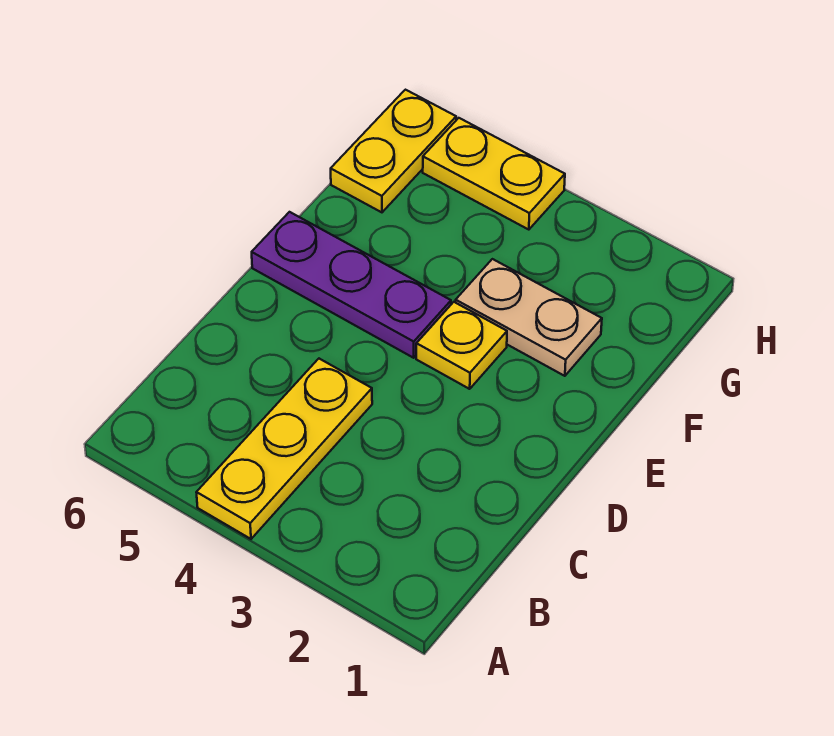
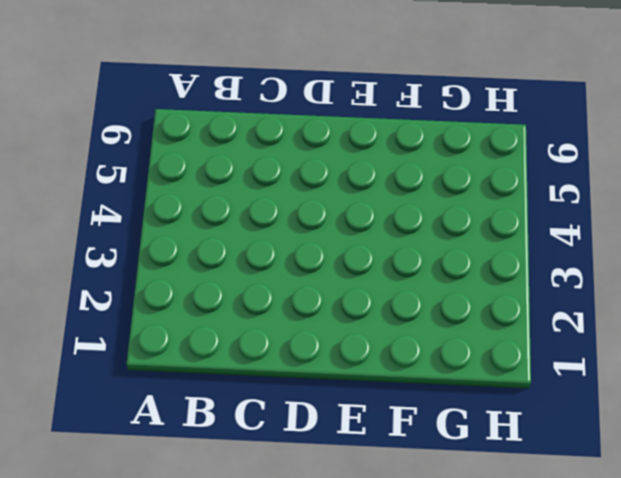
none -> yellow 1x3 plate [196,359,372,539]
none -> yellow 1x1 plate [416,302,507,389]

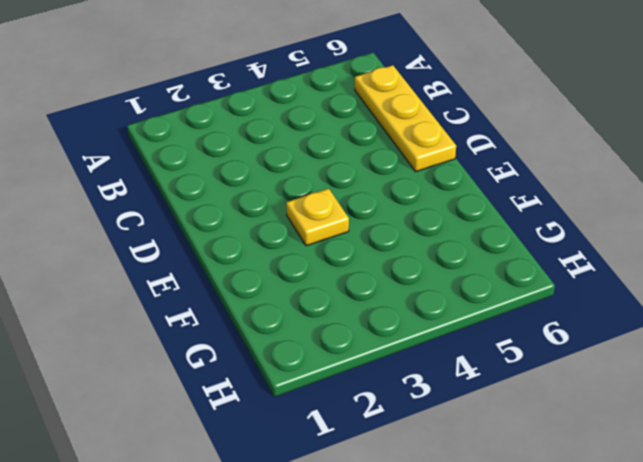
yellow 1x3 plate [355,65,456,172] -> yellow 1x3 plate moved to [196,359,372,539]
none -> purple 1x3 plate [252,212,451,358]
none -> tan 1x2 plate [456,259,602,376]

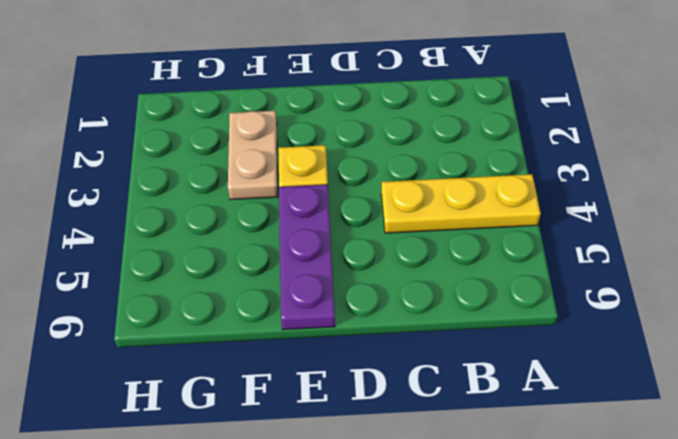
none -> yellow 1x2 plate [331,90,456,212]
none -> yellow 1x2 plate [423,118,565,230]

